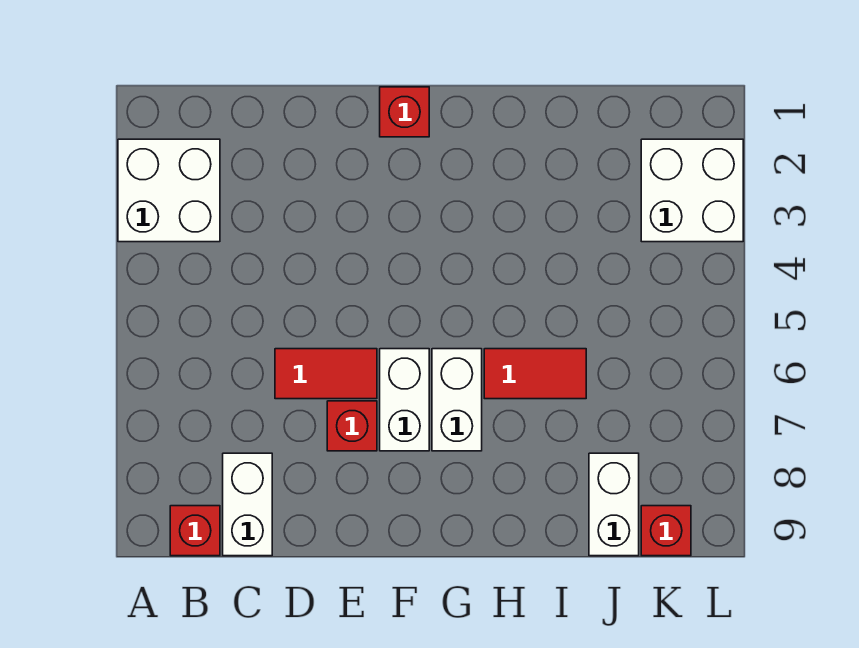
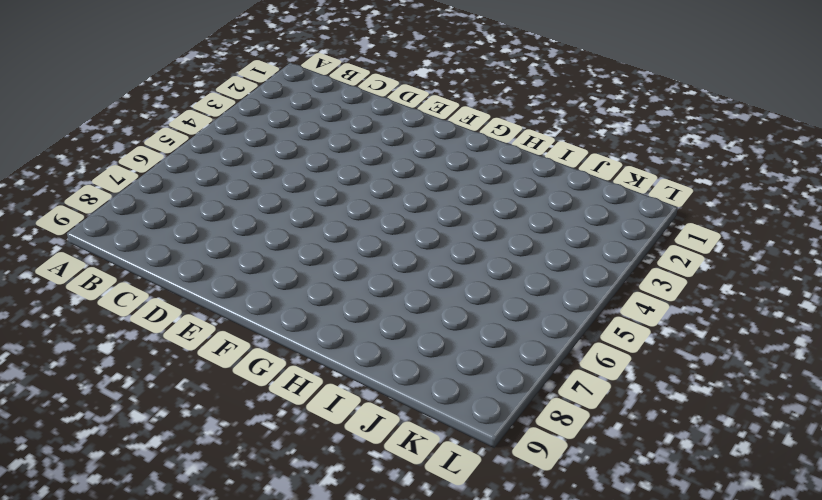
none -> white 2x2 brick [118,139,220,242]
none -> red 1x1 brick [170,506,220,556]
none -> white 1x2 brick [223,453,272,556]

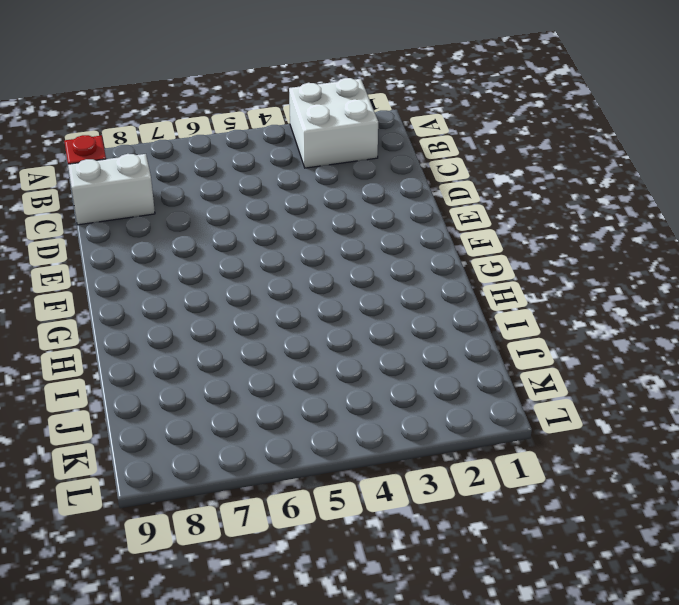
none -> red 1x2 tile [275,349,377,399]
none -> red 1x1 brick [327,401,377,451]
none -> red 1x1 brick [380,87,429,137]

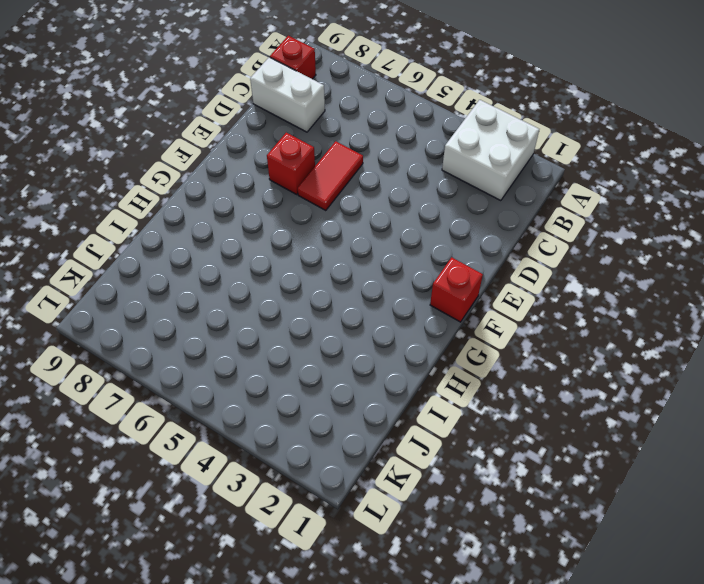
none -> white 1x2 brick [380,349,429,451]
none -> white 1x2 brick [432,349,482,451]
none -> red 1x2 tile [484,349,586,399]

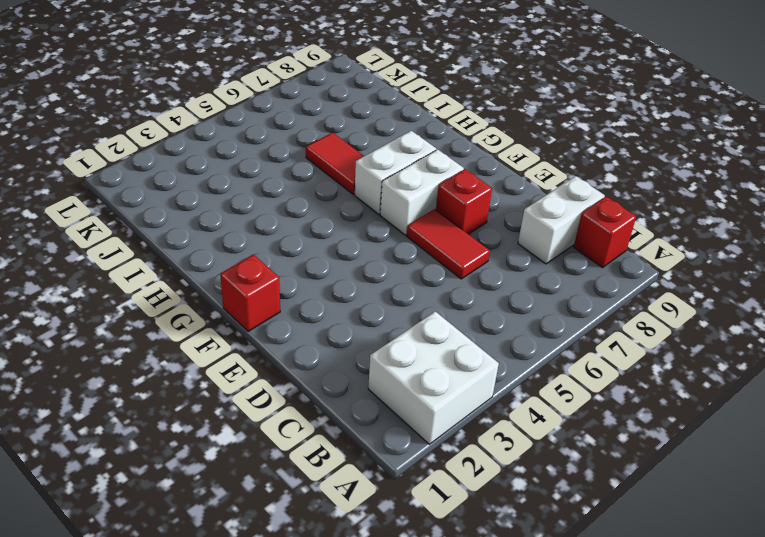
none -> white 1x2 brick [589,453,639,556]
none -> white 2x2 brick [641,139,743,242]
none -> red 1x1 brick [641,506,691,556]

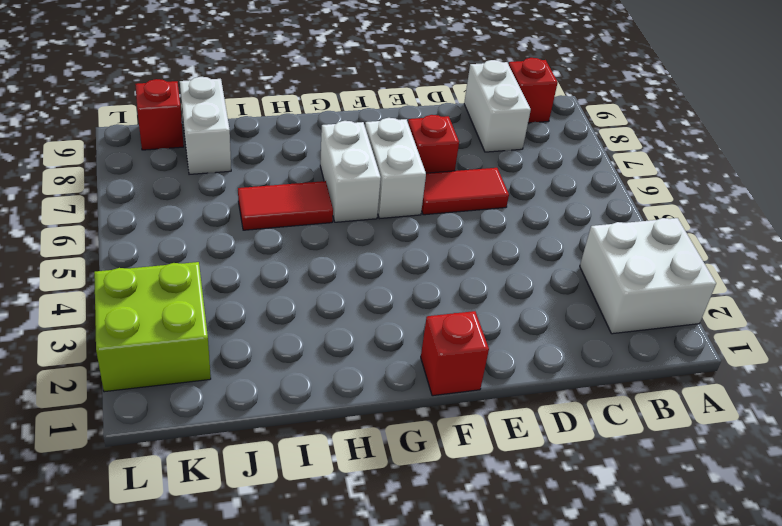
lime 2x2 brick [94,262,211,392] -> white 2x2 brick [641,139,743,242]

